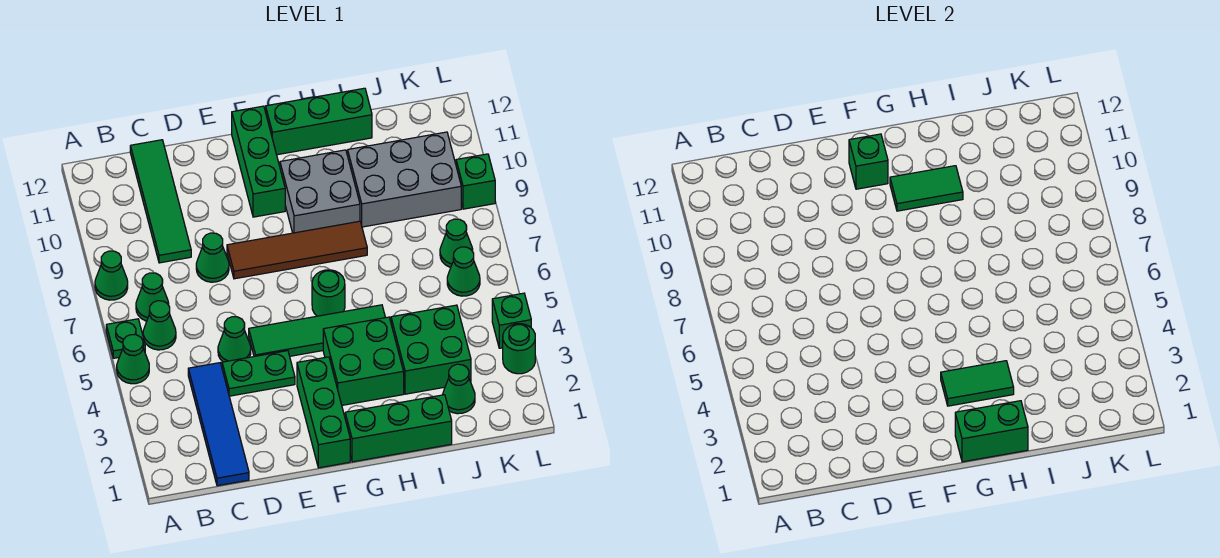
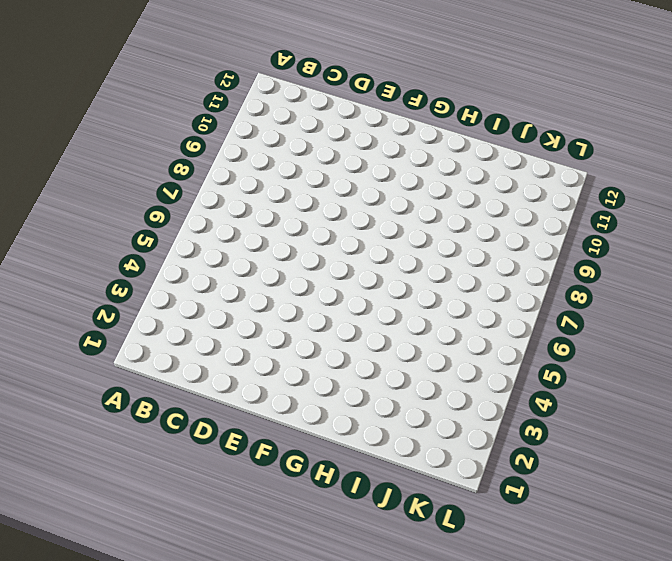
none -> green 1x1 cone [117,335,149,384]
none -> green 1x1 plate [106,319,145,358]
none -> green 1x1 cone [95,251,128,300]
none -> green 1x1 cone [143,301,176,350]

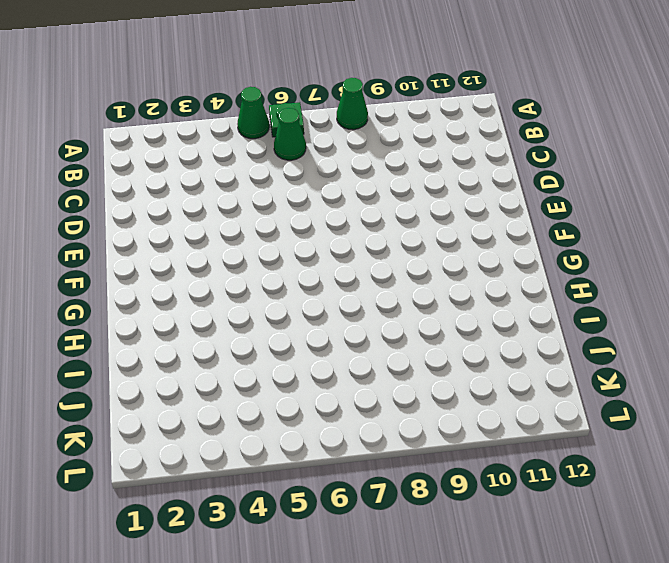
none -> green 1x1 cone [136,273,169,321]
none -> blue 1x4 tile [188,363,249,486]
none -> green 1x4 tile [130,140,191,263]
none -> green 1x2 plate [222,351,295,396]

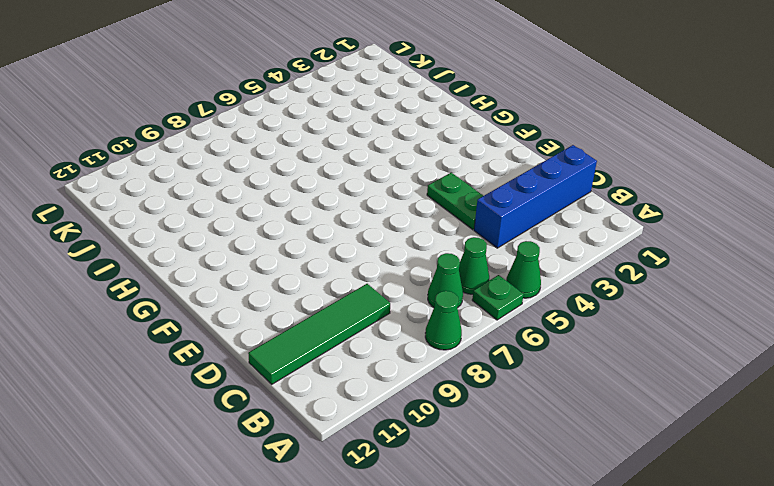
blue 1x4 brick [474,145,597,248] -> blue 1x4 tile [188,363,249,486]
none -> green 1x1 cone [218,317,251,362]
none -> green 1x1 cone [196,233,229,282]
none -> green 1x4 tile [249,305,385,356]
none -> brown 1x4 tile [227,221,367,279]

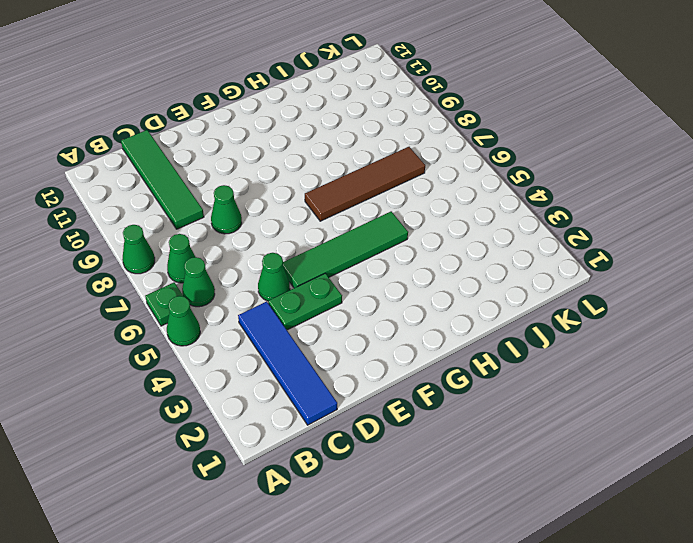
brown 1x4 tile [305,147,425,221] -> brown 1x4 tile moved to [227,221,367,279]
none -> green 1x3 brick [297,357,350,468]
none -> green 1x3 brick [232,106,285,217]
none -> green 1x3 brick [345,395,452,462]
none -> green 2x2 brick [323,317,404,405]

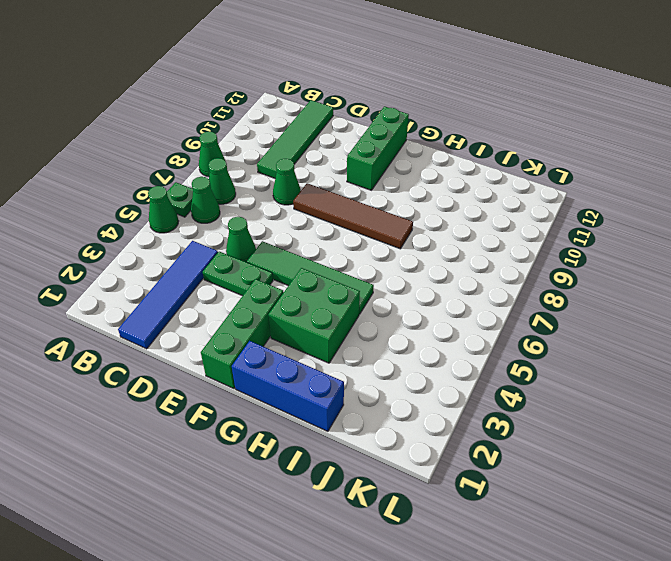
blue 1x3 brick [232,341,344,431] -> green 1x3 brick [345,395,452,462]
none -> green 1x1 round brick [312,270,345,316]
none -> grey 2x2 brick [280,150,360,233]
none -> green 1x3 brick [266,88,372,155]
none -> green 2x2 brick [391,305,471,394]

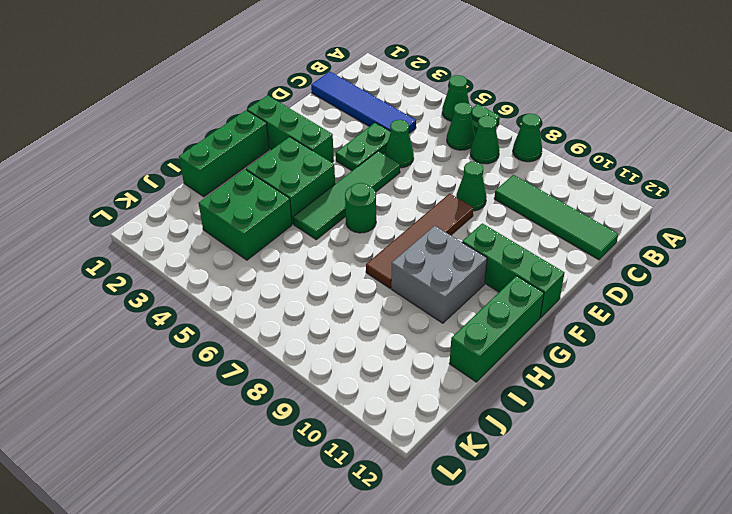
none -> grey 2x3 brick [348,132,461,227]
none -> green 1x1 cone [443,364,475,414]
none -> green 1x1 cone [447,247,480,296]
none -> green 1x1 cone [440,219,473,267]

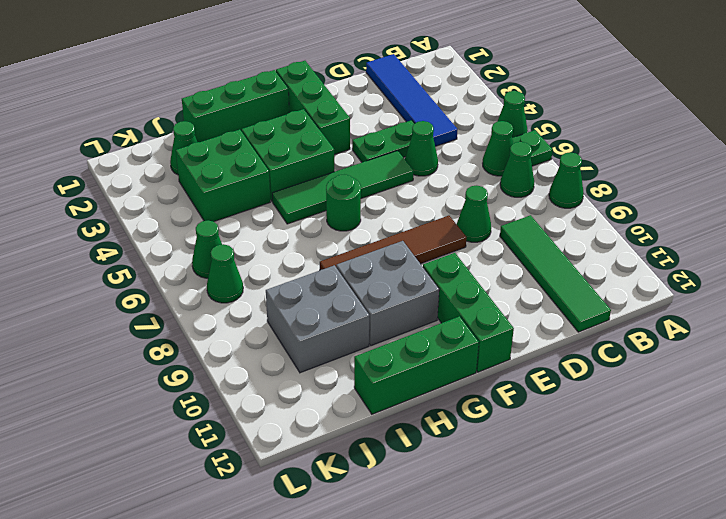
grey 2x2 brick [266,265,369,373] -> grey 2x3 brick [348,132,461,227]
none -> green 1x1 round brick [503,324,535,374]
none -> green 1x1 brick [492,293,531,348]
none -> green 1x1 brick [456,154,495,209]
none -> green 1x1 brick [849,134,888,189]

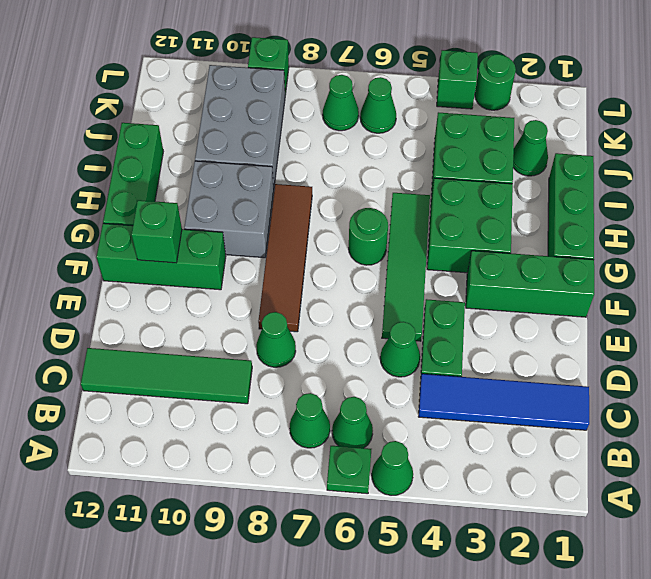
none -> green 1x1 cone [95,251,128,300]
none -> green 1x2 brick [955,401,1028,462]
none -> green 1x2 tile [941,361,1014,406]
none -> green 1x2 tile [890,166,963,211]

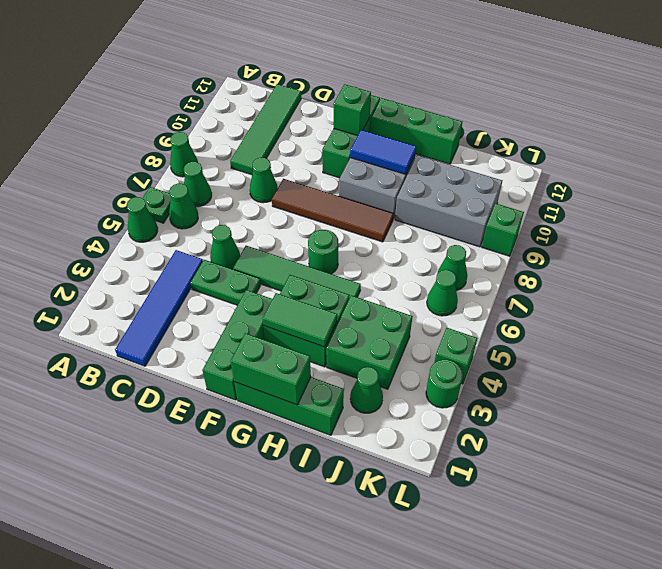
blue 1x2 tile [350,130,416,174] -> green 1x2 tile [890,166,963,211]

